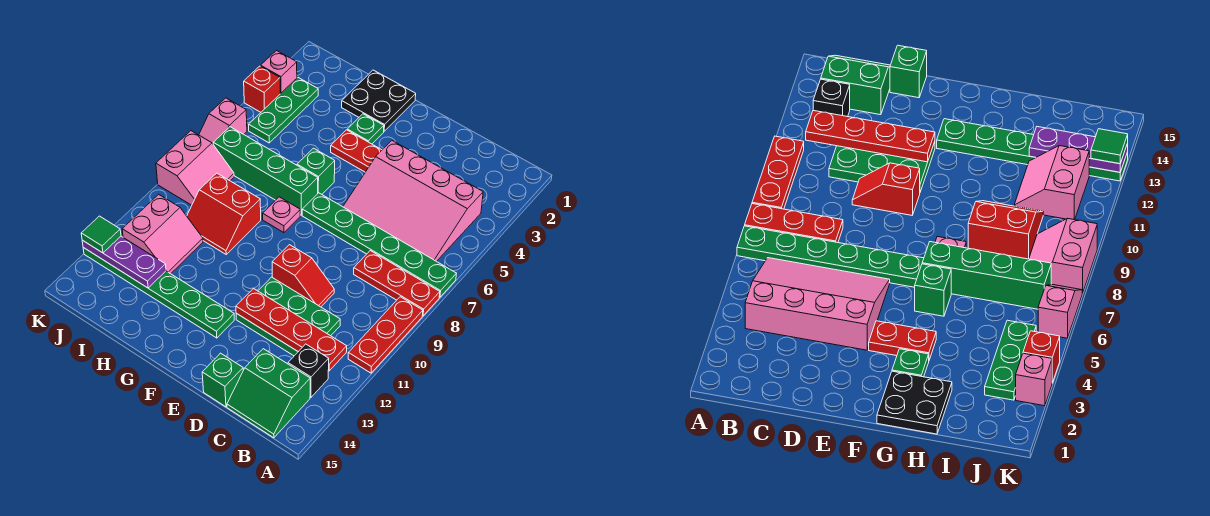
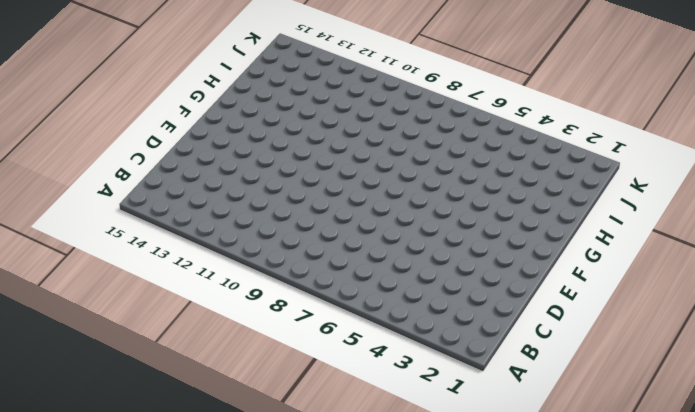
none -> green 1x6 plate [302,193,456,297]
none -> red 1x3 plate [354,251,440,316]
none -> red 1x3 plate [348,297,423,373]

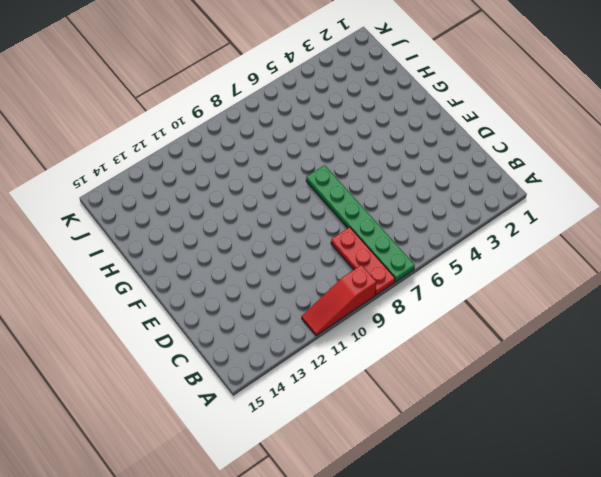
red 1x3 slope [302,265,376,336] -> red 1x3 plate [348,297,423,373]
none -> pink 3x4 slope [343,141,483,261]
none -> black 1x1 brick [288,344,329,397]
none -> green 2x2 slope [227,349,310,438]

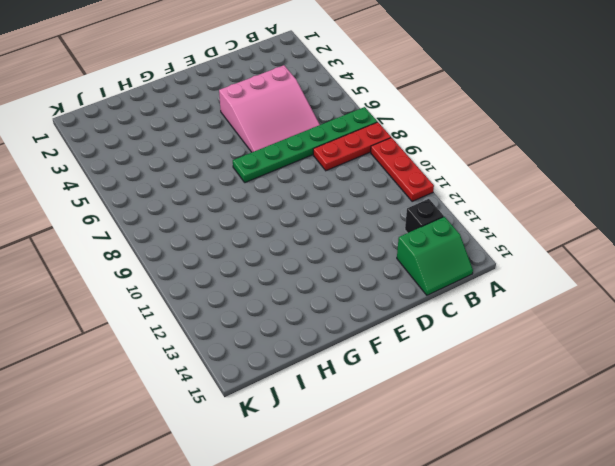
pink 3x3 slope [219,65,320,152] -> pink 3x4 slope [343,141,483,261]
none -> green 2x3 plate [236,277,340,356]
none -> red 1x2 slope [272,245,334,307]
none -> green 1x1 brick [202,353,243,407]

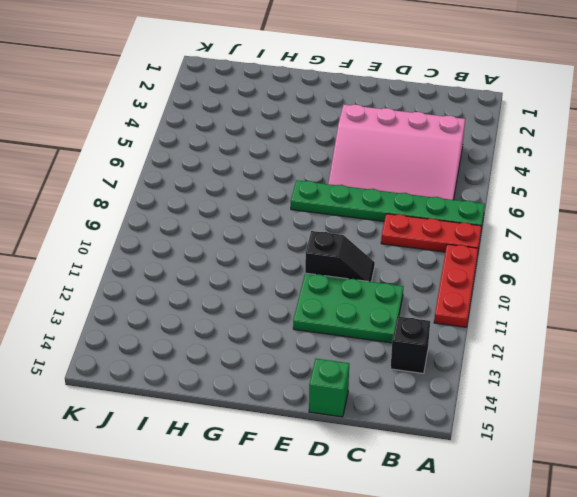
black 1x2 slope [305,231,375,282] -> red 1x2 slope [272,245,334,307]
none -> green 2x2 slope [227,349,310,438]
none -> red 1x2 plate [331,130,382,172]
none -> green 1x6 plate [83,248,234,338]

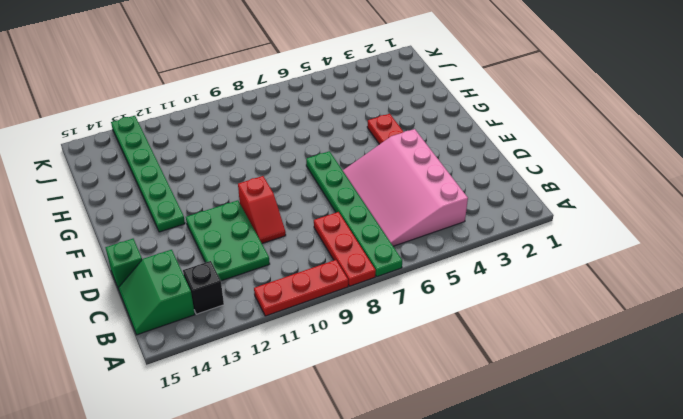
none -> black 2x2 plate [342,70,416,131]
none -> green 1x1 plate [347,114,384,144]
none -> green 1x1 brick [297,148,335,194]

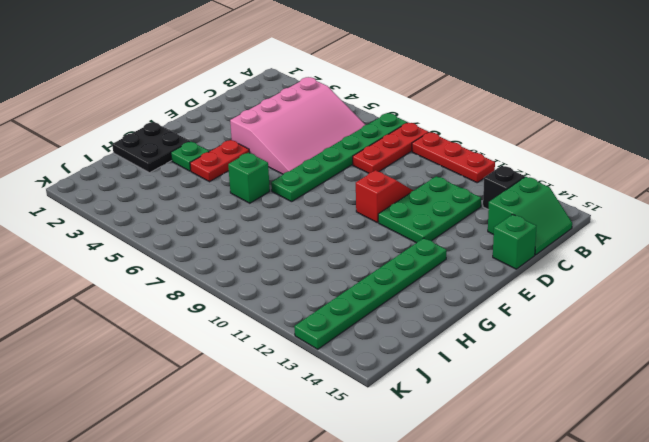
none -> green 1x4 brick [213,127,318,215]
none -> pink 1x1 plate [263,197,300,233]
none -> red 2x2 slope [187,173,261,254]

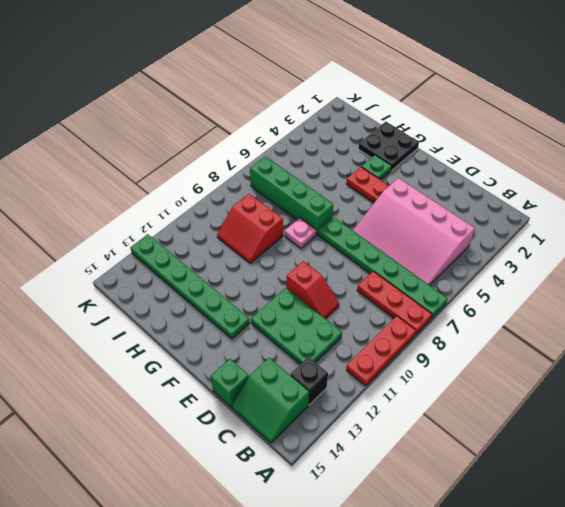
none -> green 1x1 brick [297,148,335,194]
none -> pink 2x2 slope [122,194,203,274]
none -> green 1x3 plate [249,78,318,143]

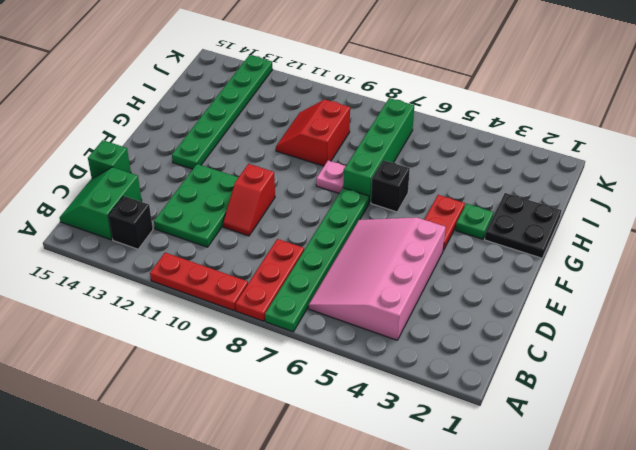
black 1x1 brick [371,160,410,212] -> green 1x1 brick [297,148,335,194]
none -> pink 2x2 slope [122,194,203,274]
none -> green 1x3 plate [249,78,318,143]
none -> pink 2x2 slope [156,131,234,205]

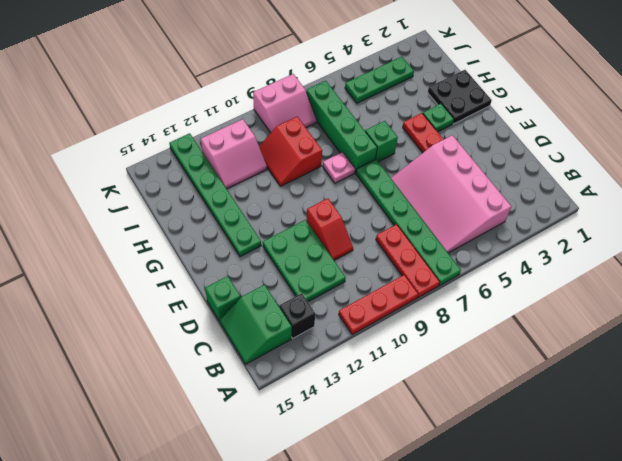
none -> pink 1x1 brick [261,51,297,94]
none -> red 1x1 brick [244,66,280,112]
none -> pink 1x2 slope [199,98,247,144]

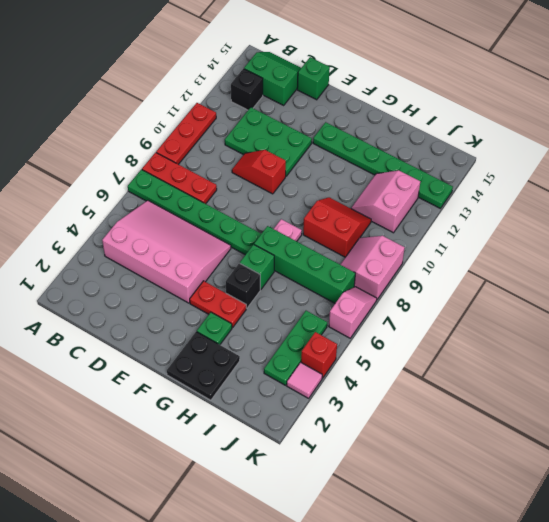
black 1x1 brick [226,263,260,308] -> none
pink 1x1 tile [287,362,322,398] -> pink 1x1 brick [261,51,297,94]
none -> red 1x4 plate [236,288,347,371]
none -> purple 1x3 plate [82,236,166,288]
none -> green 1x1 tile [81,216,121,253]

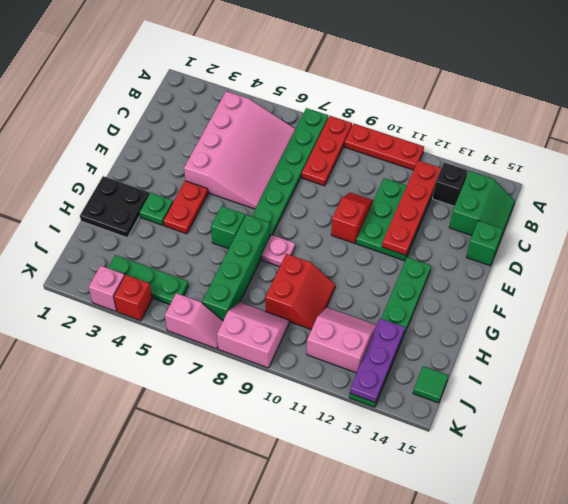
green 1x1 tile [413,366,448,403] -> green 1x1 tile moved to [81,216,121,253]

